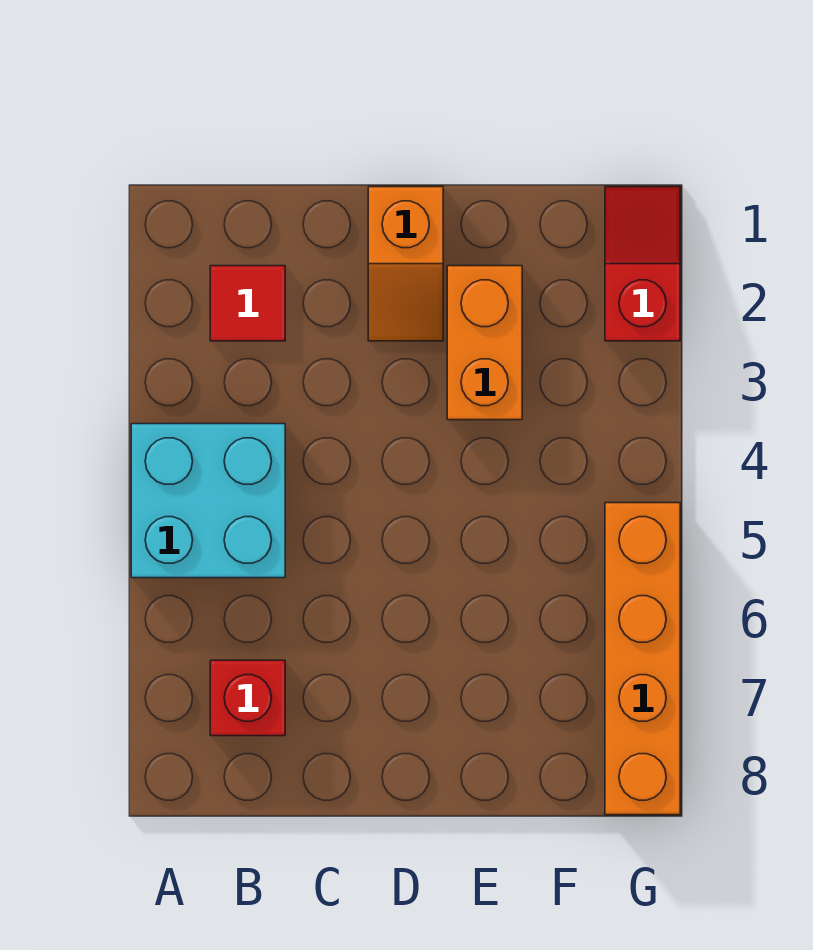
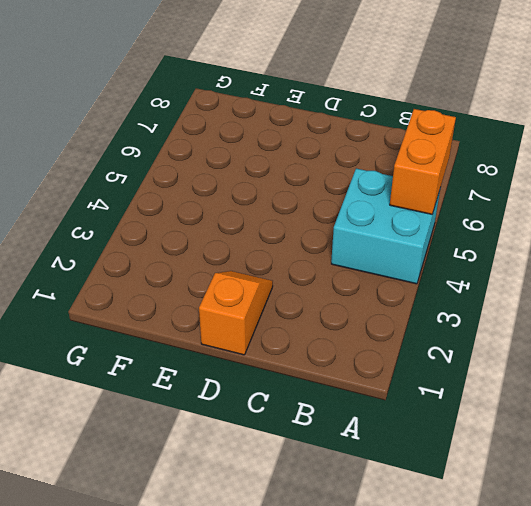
orange 1x2 brick [390,109,456,214] -> orange 1x2 brick moved to [447,266,522,420]
none -> red 1x1 tile [210,266,285,341]
none -> red 1x1 brick [210,660,285,736]

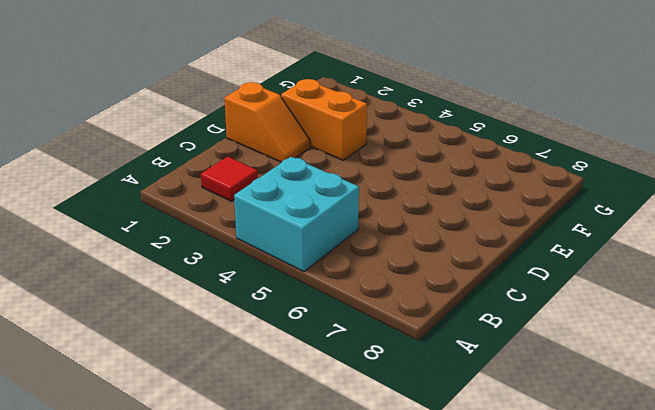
none -> red 1x1 brick [210,660,285,736]
none -> red 1x2 slope [605,187,680,341]

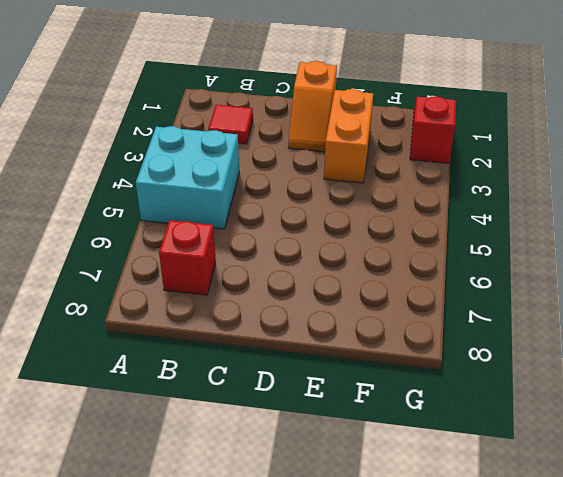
none -> orange 1x4 brick [605,503,680,815]

